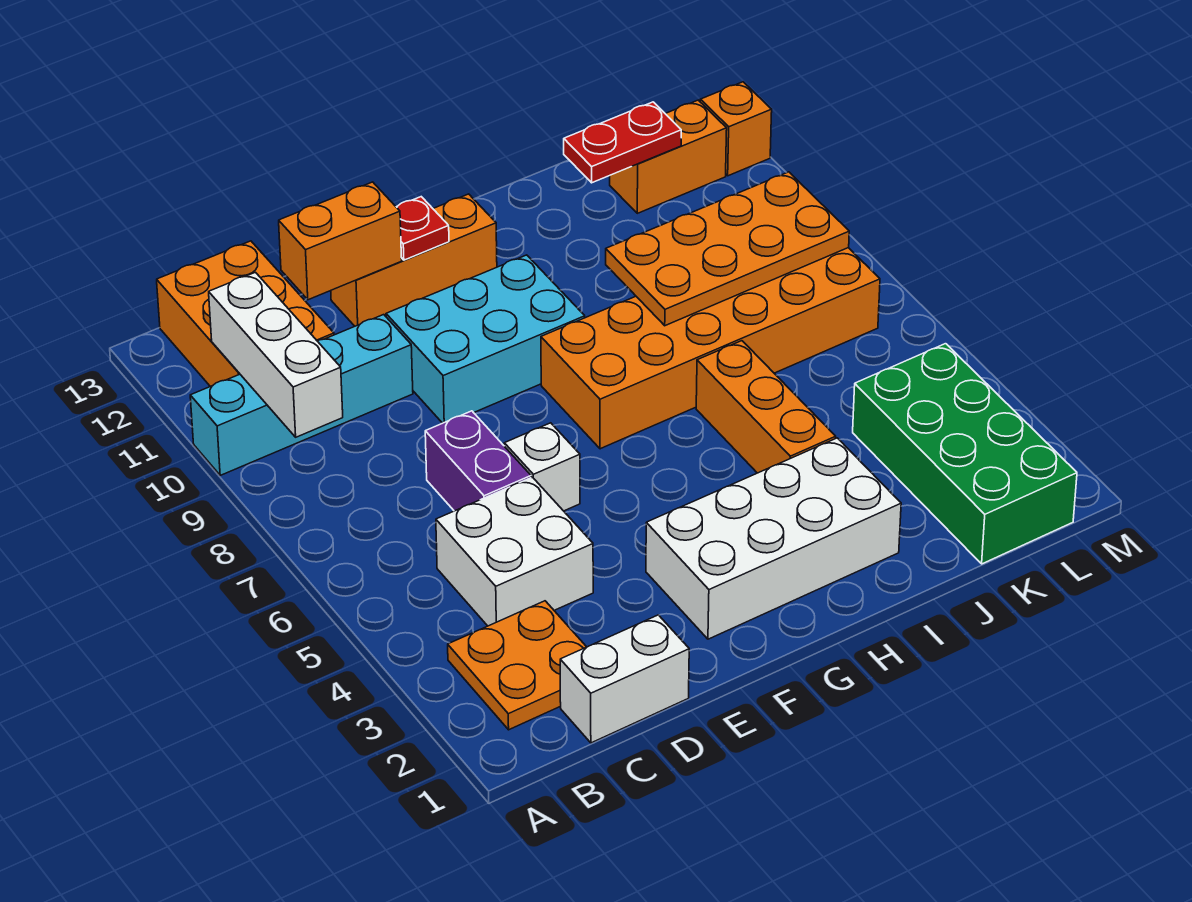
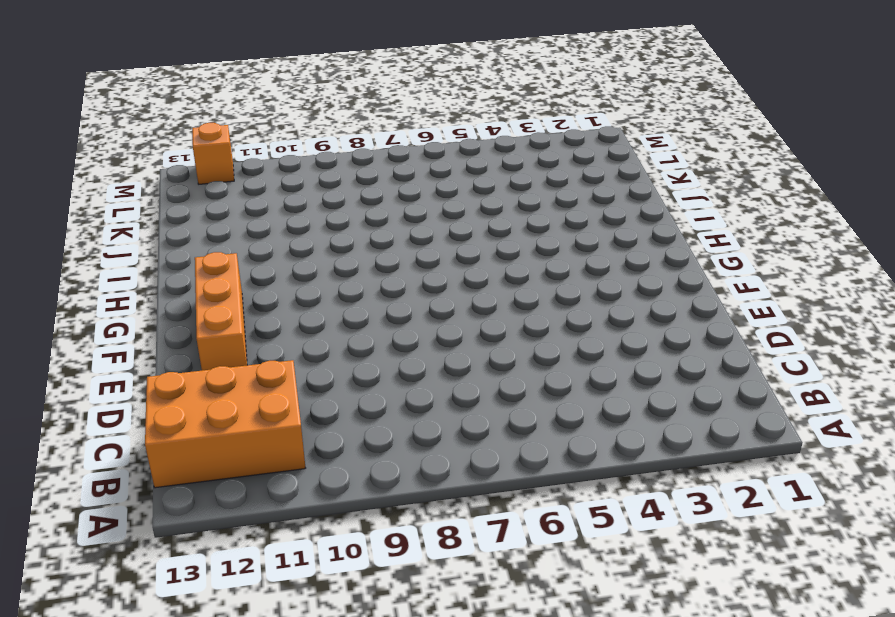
none -> cyan 1x4 brick [190,315,413,475]
none -> orange 2x2 plate [448,601,586,730]
none -> white 1x2 brick [560,615,689,743]

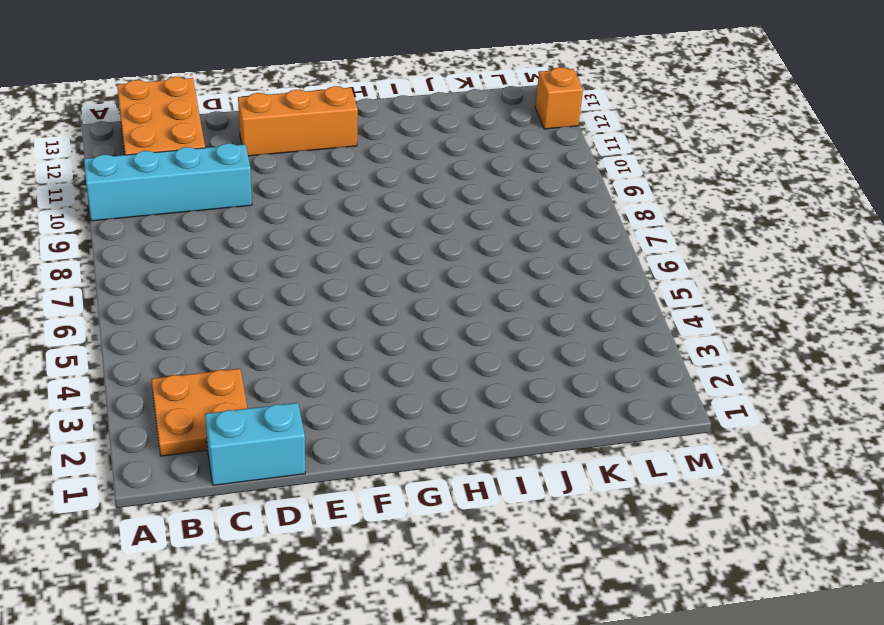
cyan 1x2 brick [205,403,305,485] -> white 1x2 brick [560,615,689,743]
none -> white 2x2 brick [436,477,593,626]
none -> purple 1x2 brick [425,411,531,511]
none -> white 1x1 brick [504,423,580,511]

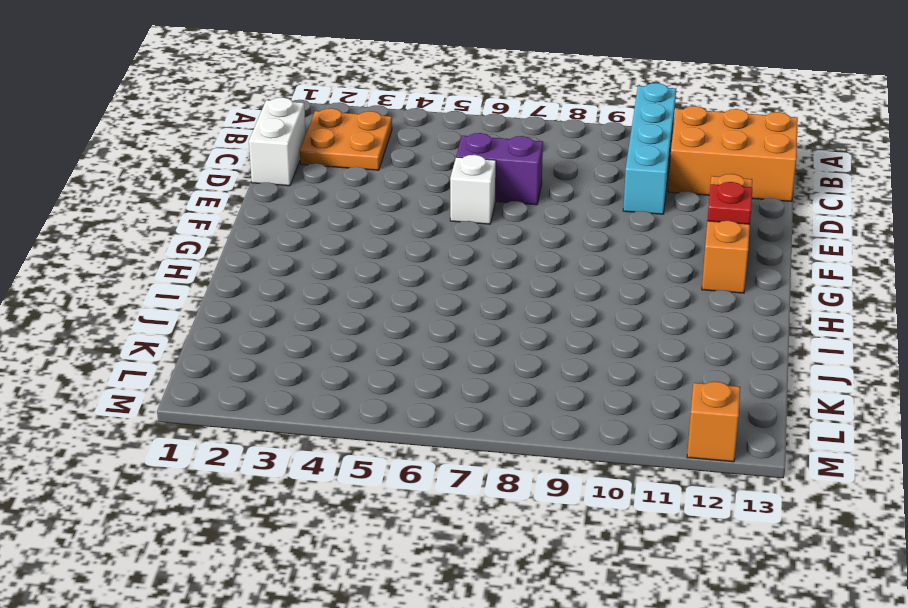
none -> white 2x2 brick [436,477,593,626]
none -> cyan 2x3 brick [386,255,585,423]
none -> white 2x4 brick [646,438,901,639]

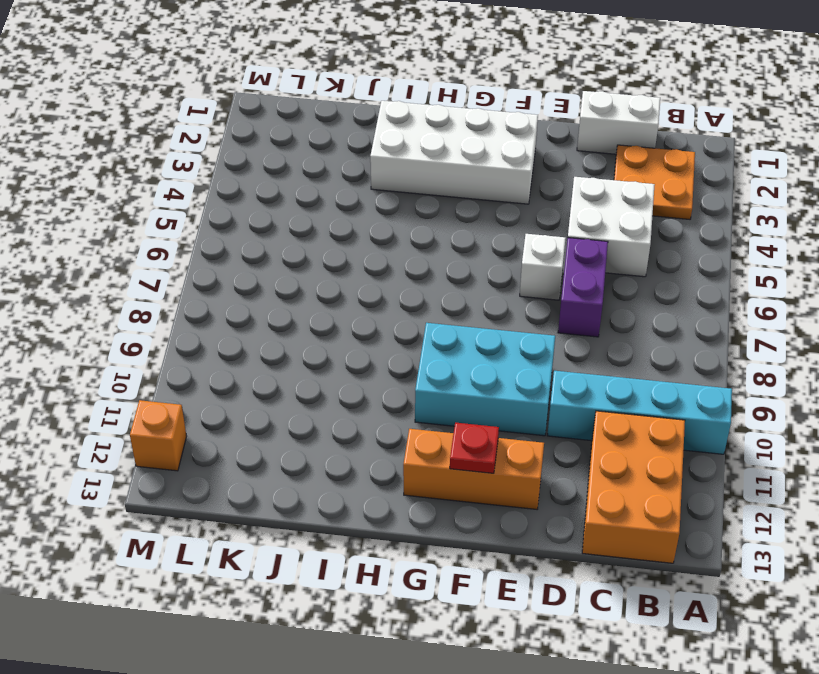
none -> orange 2x6 brick [541,248,880,449]
none -> orange 1x3 brick [696,341,836,473]
none -> green 2x4 brick [853,344,1077,564]

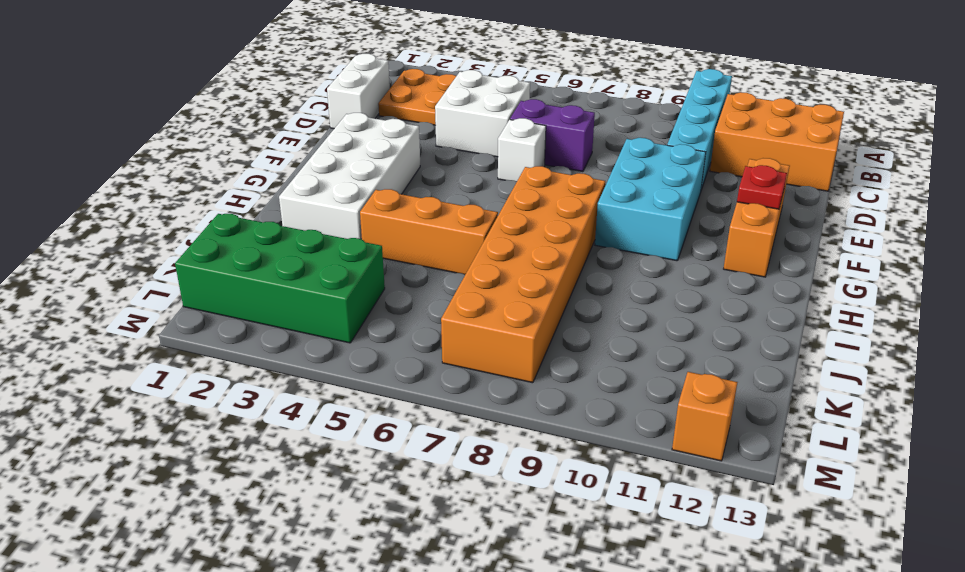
none -> orange 1x2 brick [610,100,727,213]
none -> white 1x3 brick [209,272,343,437]
none -> orange 1x2 brick [279,182,402,300]

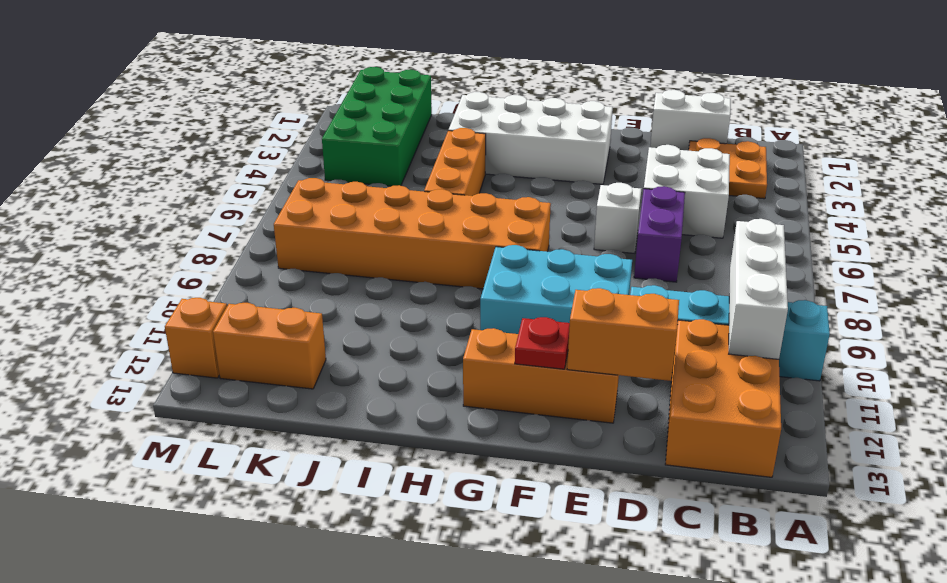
none -> orange 2x4 plate [606,172,849,326]
none -> red 1x2 plate [564,102,681,183]

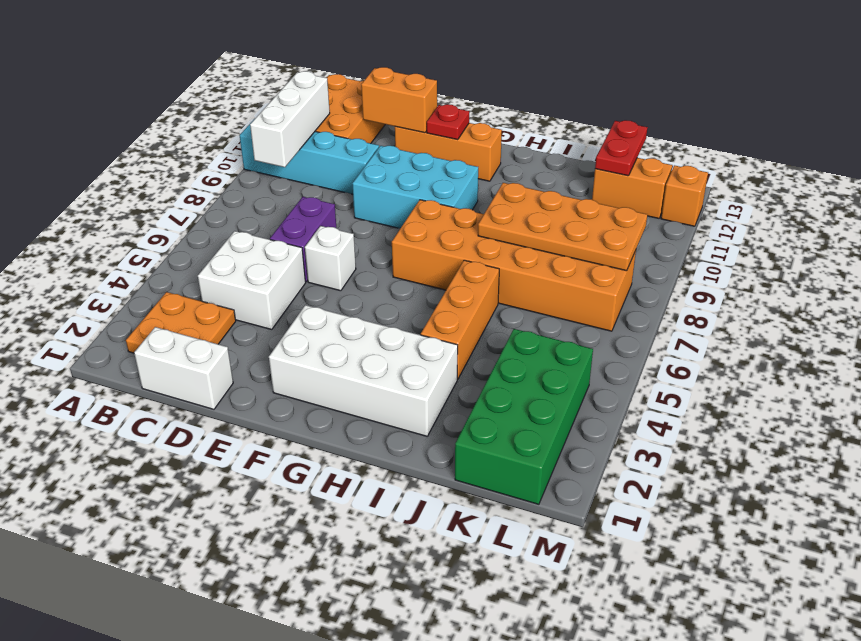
red 1x2 plate [595,120,648,176] -> red 1x2 plate turned to [564,102,681,183]

